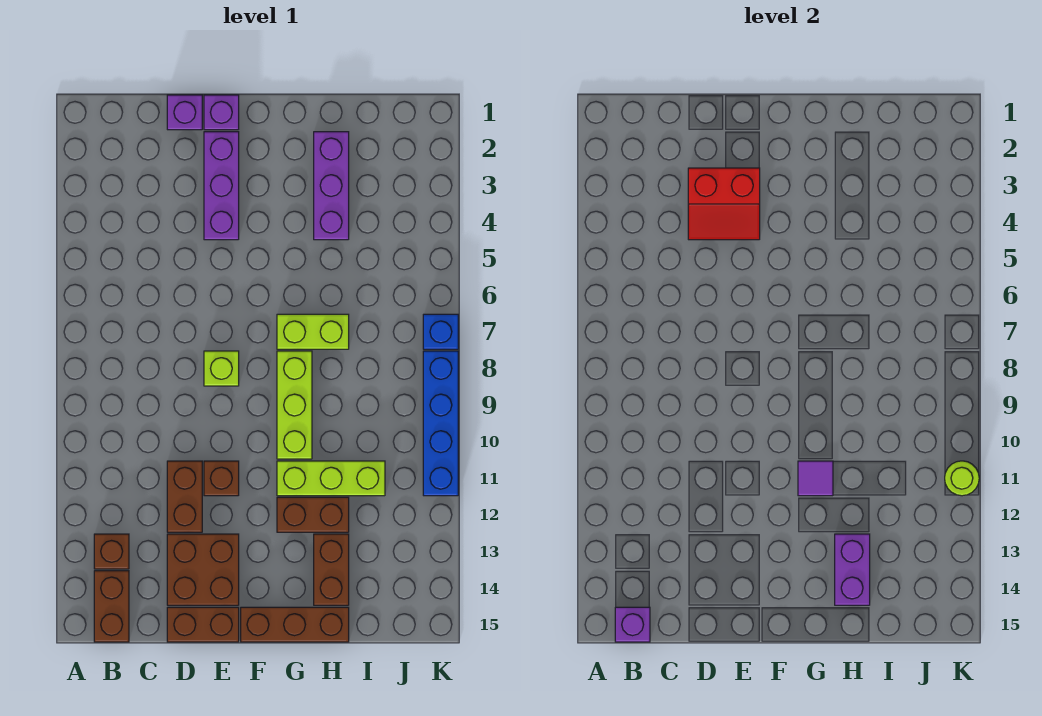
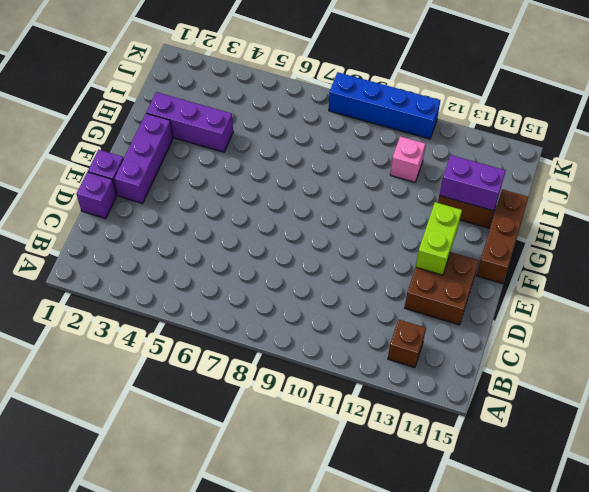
purple 1x3 brick [114,113,173,203] -> purple 1x3 brick turned to [204,132,239,240]
lime 1x2 brick [416,202,462,275] -> lime 1x2 brick moved to [277,314,349,349]
pink 1x1 brick [390,136,425,182] -> lime 1x3 brick [277,461,385,496]
none -> brown 1x2 brick [94,571,129,642]
none -> brown 1x2 brick [167,461,202,532]
none -> brown 1x2 brick [167,607,239,642]

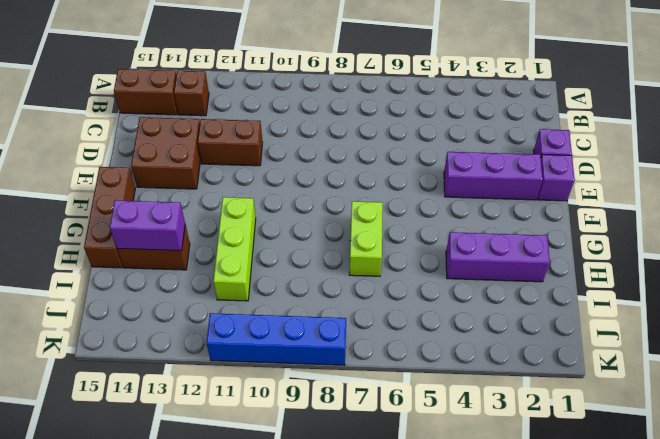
none -> brown 1x2 brick [167,607,239,642]
none -> lime 1x1 brick [204,351,239,386]
none -> brown 1x1 brick [204,461,239,496]

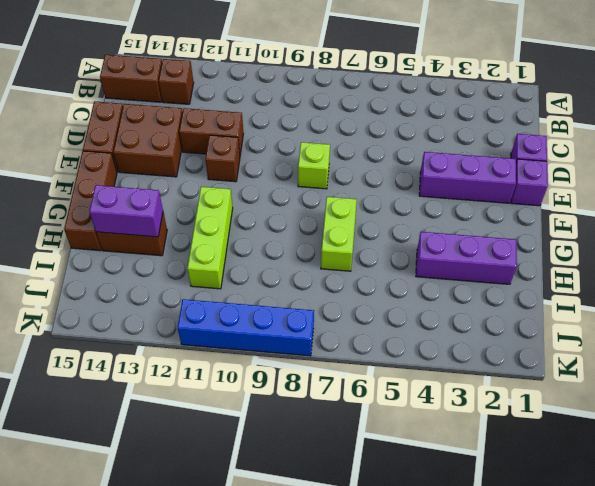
none -> lime 1x3 brick [277,351,312,459]
none -> brown 1x2 brick [277,497,349,532]
none -> blue 1x1 brick [423,314,458,349]

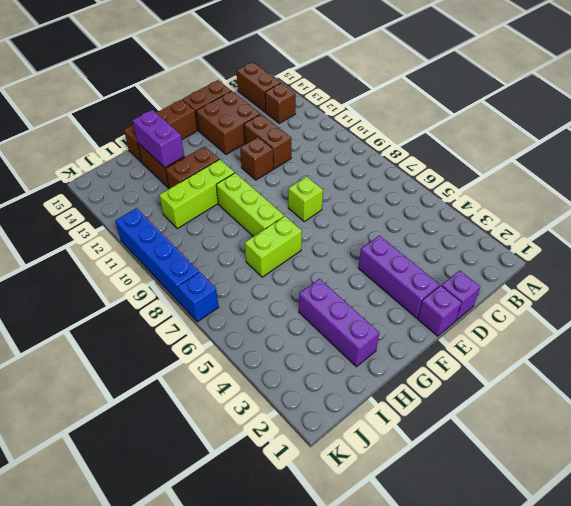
none -> purple 1x1 brick [615,607,650,642]
none -> red 2x2 slope [688,168,760,240]
none -> purple 1x1 tile [798,461,833,496]

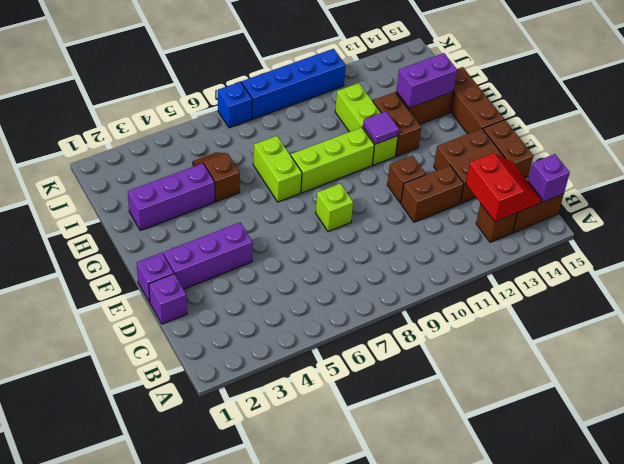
red 2x2 slope [466,153,542,222] -> red 2x2 slope moved to [688,168,760,240]
brown 1x2 slope [193,152,240,202] -> none
none -> lime 1x1 round brick [945,461,979,496]

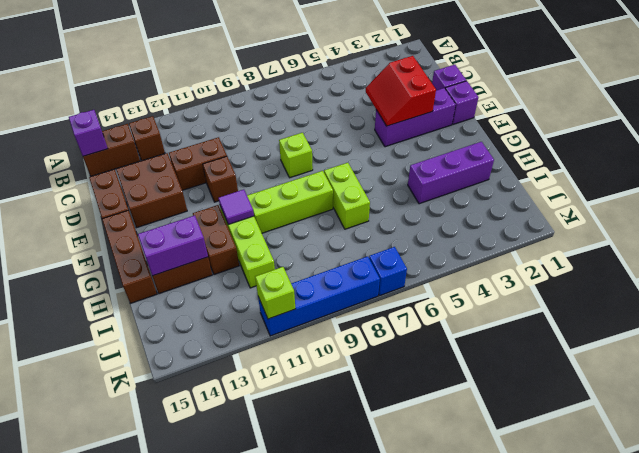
lime 1x1 brick [255,267,295,319] -> lime 1x1 round brick [945,461,979,496]

